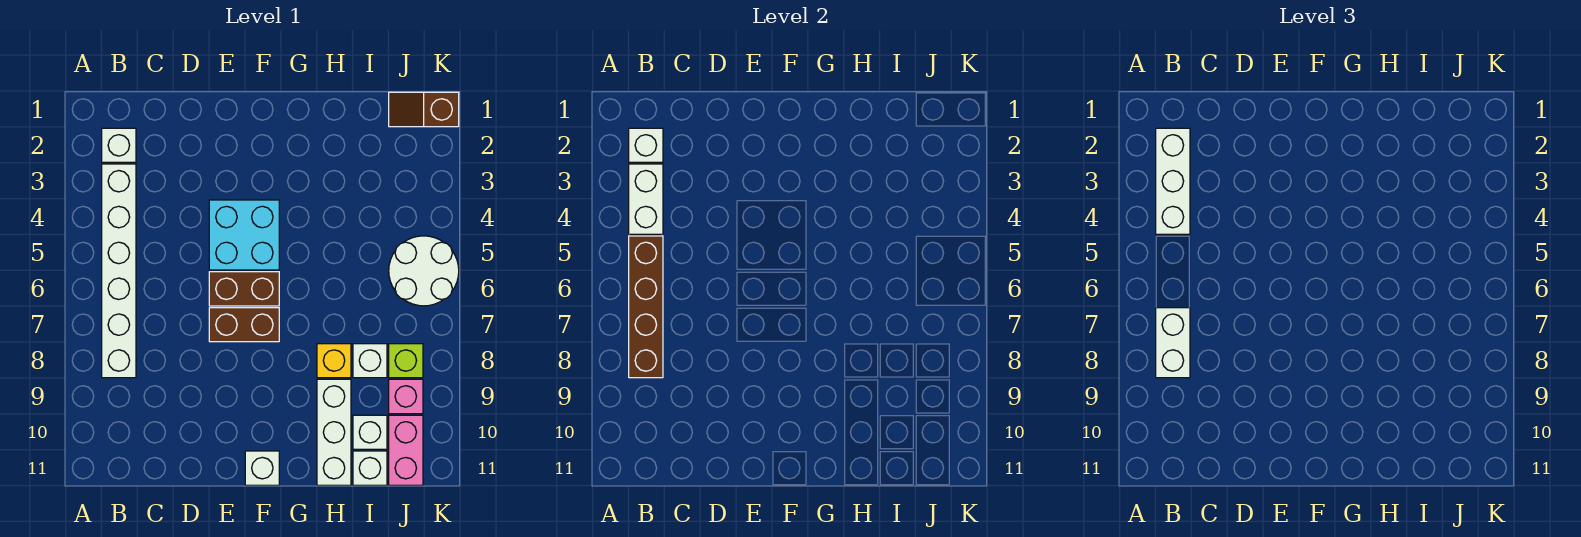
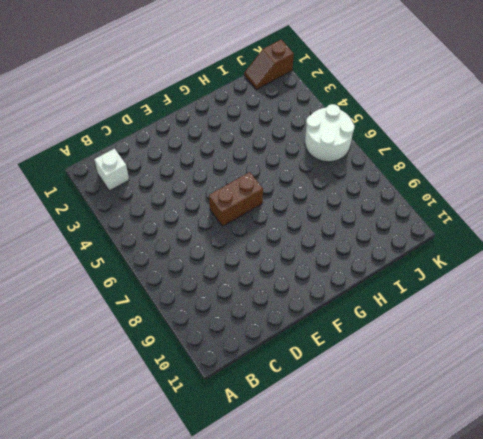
none -> white 1x6 brick [102,164,136,378]
none -> cyan 2x2 brick [209,200,279,270]
none -> brown 1x2 brick [209,308,279,342]

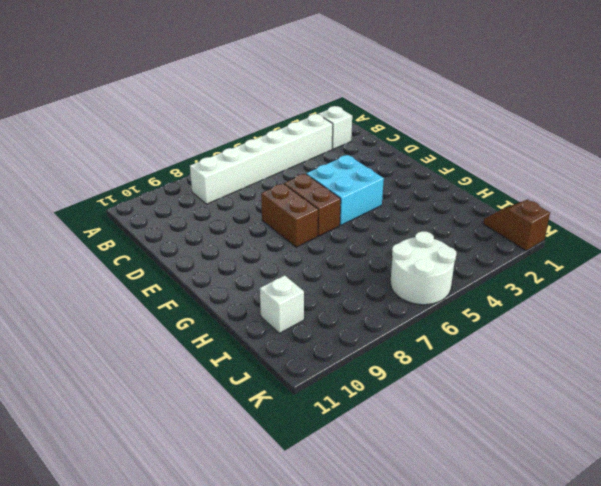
none -> white 1x1 brick [245,451,279,485]
none -> yellow 1x1 brick [317,344,351,378]
none -> white 1x3 brick [317,379,351,485]

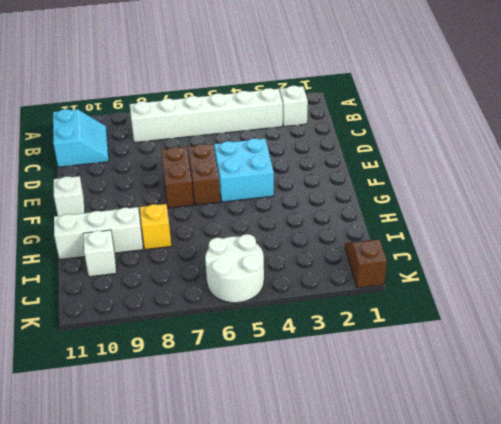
cyan 2x2 slope [53,109,109,167] -> none
none -> white 1x1 brick [353,344,387,378]
none -> white 1x1 brick [353,451,387,485]
none -> lime 1x1 brick [389,344,423,378]

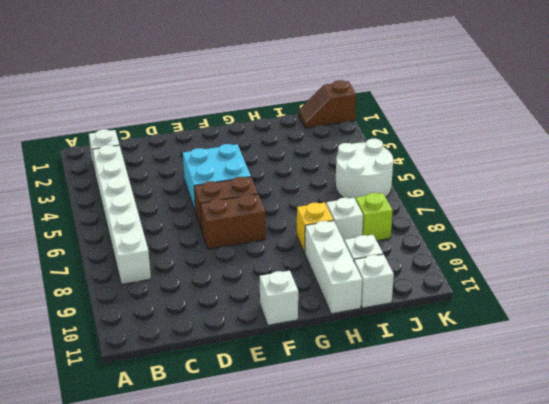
none -> pink 1x1 brick [389,379,423,414]
none -> pink 1x2 brick [389,415,423,485]
none -> white 1x1 brick [629,128,663,162]

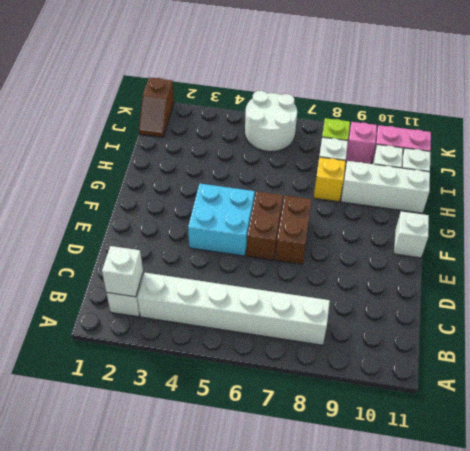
none -> white 1x2 brick [629,164,663,234]
none -> brown 1x4 brick [629,236,663,378]
none -> white 1x3 brick [1156,128,1190,234]

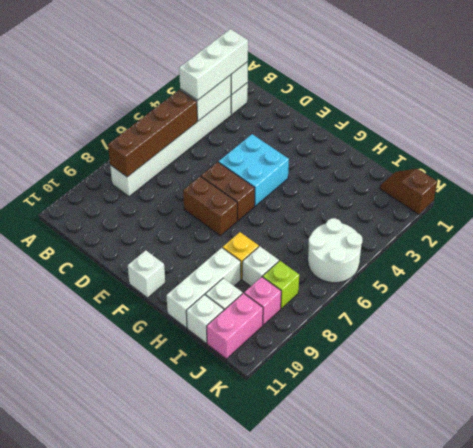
none -> white 1x2 brick [1156,308,1190,378]

